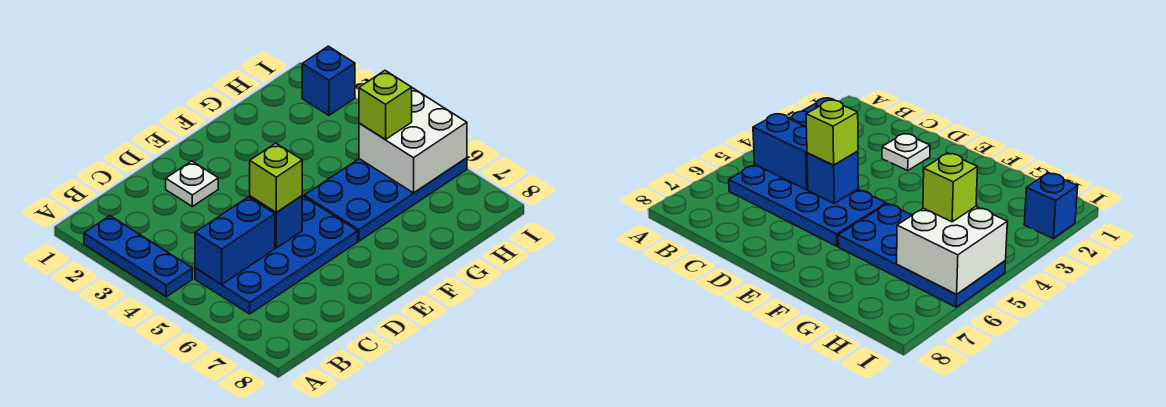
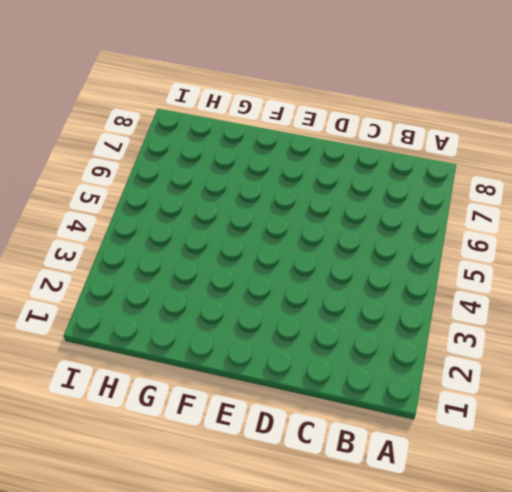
none -> blue 1x3 plate [84,216,192,297]
none -> blue 2x4 plate [195,196,358,314]

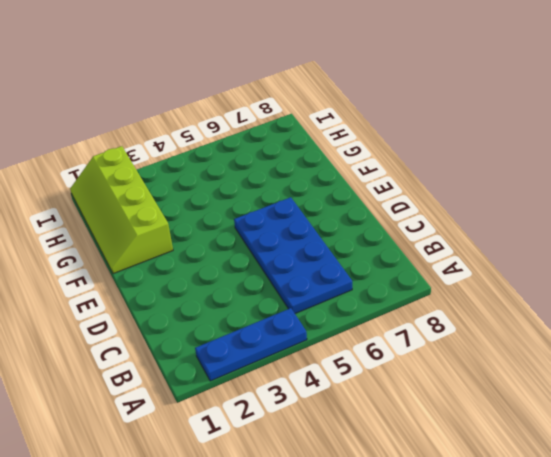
lime 2x4 slope [70,146,173,274] -> blue 1x1 brick [302,46,355,115]
none -> white 1x1 plate [166,161,218,206]
none -> blue 2x4 plate [304,158,467,241]

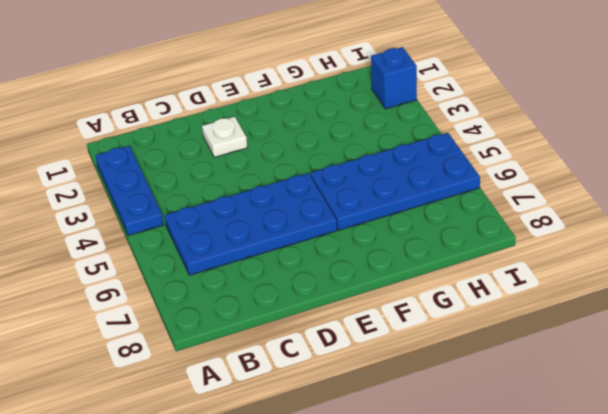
none -> blue 1x2 brick [195,197,275,284]
none -> blue 1x1 brick [250,196,302,248]

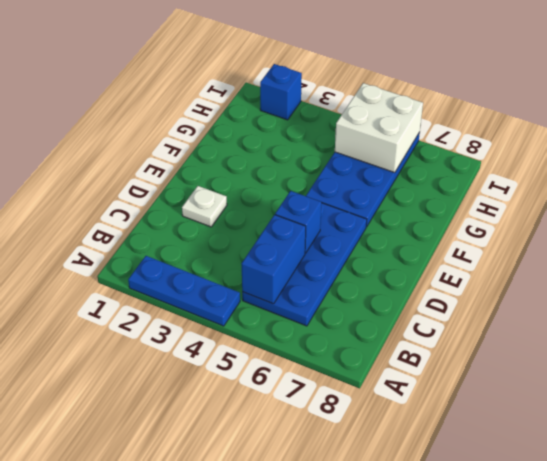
none -> lime 1x1 brick [250,143,302,212]
none -> lime 1x1 brick [359,71,412,140]

